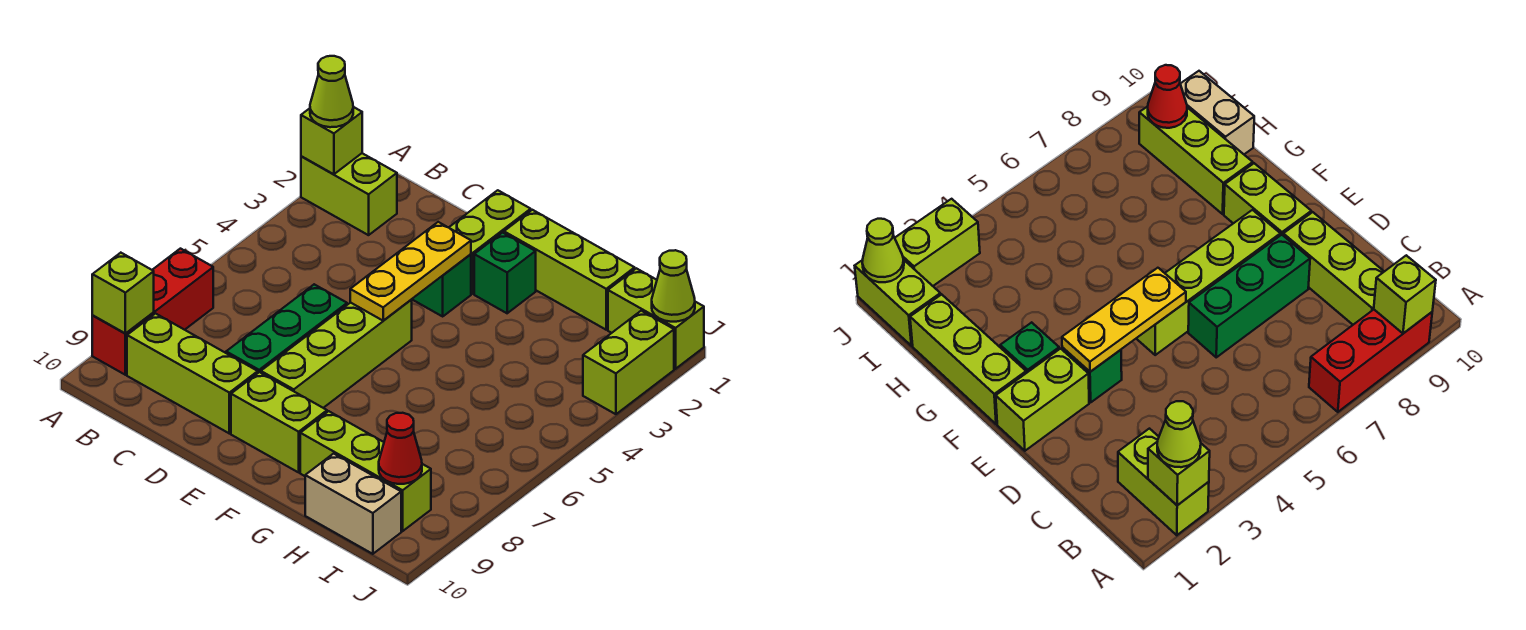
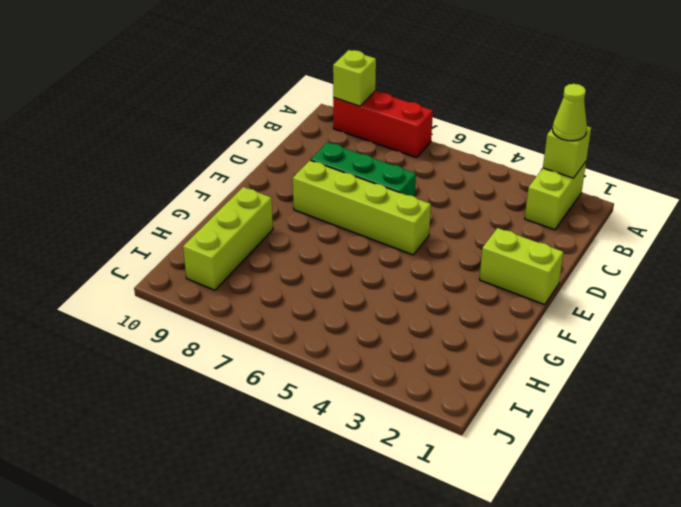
none -> lime 1x3 brick [127,314,258,433]
none -> green 1x1 brick [412,254,471,316]
none -> lime 1x2 brick [231,372,327,472]

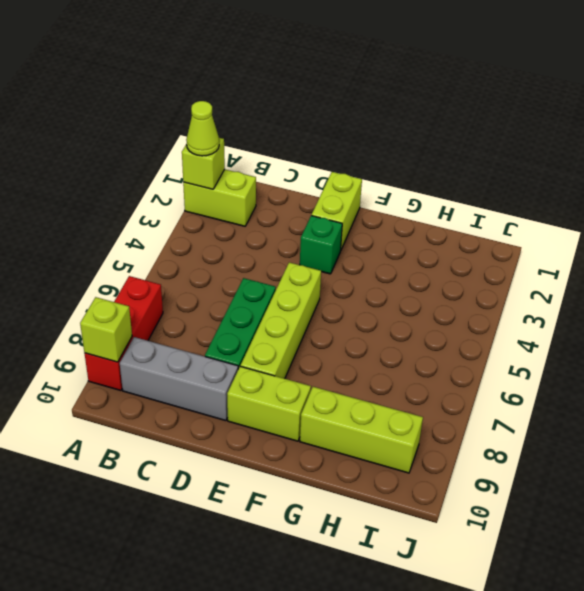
grey 1x3 brick [120,337,238,421] -> lime 1x3 brick [127,314,258,433]
none -> lime 1x3 brick [504,210,635,330]
none -> green 1x1 brick [474,233,536,313]
none -> tan 1x2 brick [305,454,401,554]

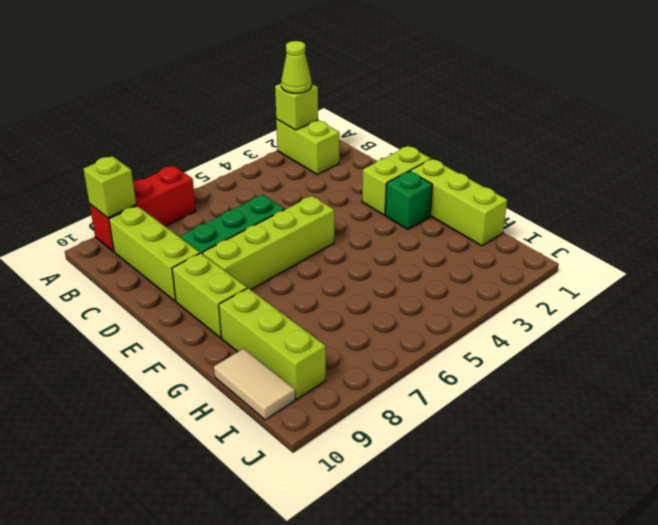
tan 1x2 tile [214,349,295,420] -> tan 1x2 brick [305,454,401,554]
none -> green 1x1 brick [412,254,471,316]
none -> lime 1x2 brick [608,268,704,369]
none -> lime 1x2 brick [583,311,674,414]

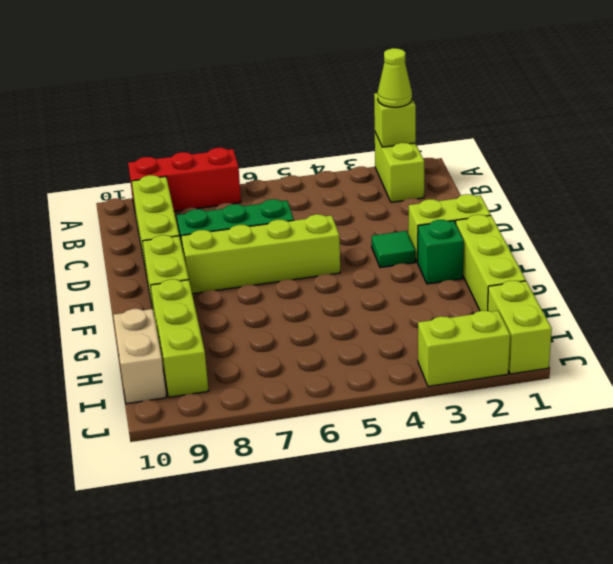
green 1x1 tile [372,231,415,268] -> green 1x1 brick [412,254,471,316]
none -> lime 1x1 brick [92,253,154,334]
none -> yellow 1x3 plate [350,222,471,321]
none -> red 1x1 cone [379,413,422,484]

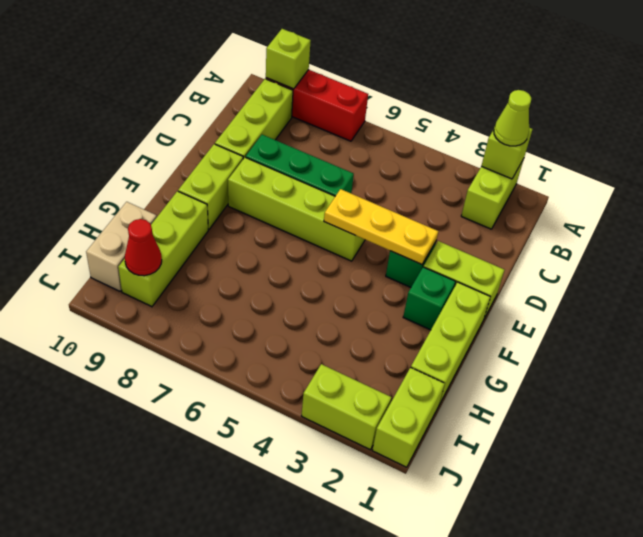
none -> lime 1x1 cone [652,250,695,322]

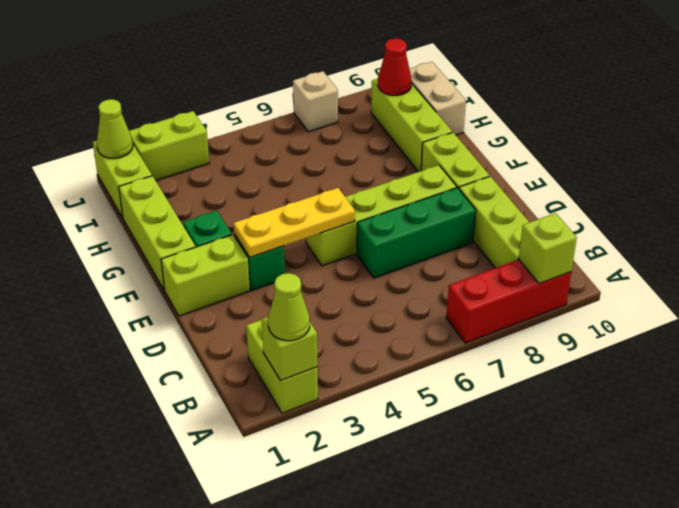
tan 1x1 brick [293,71,338,132] -> none

